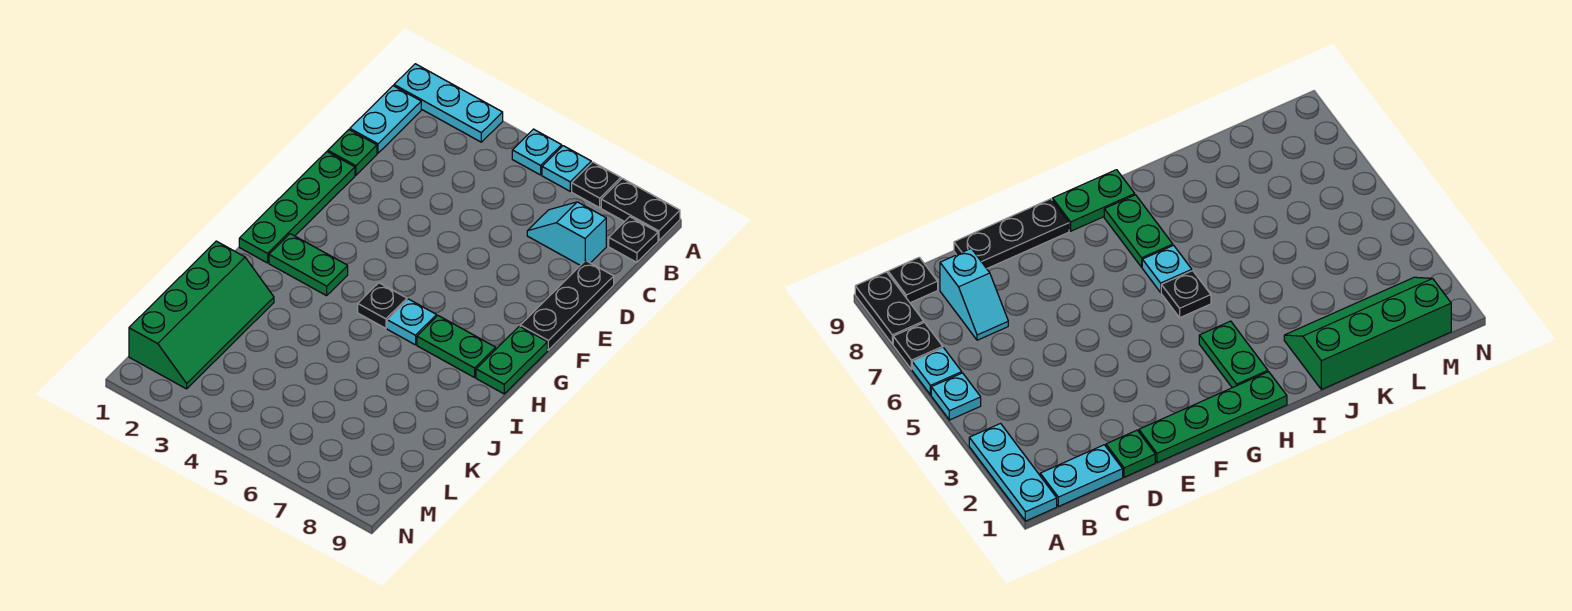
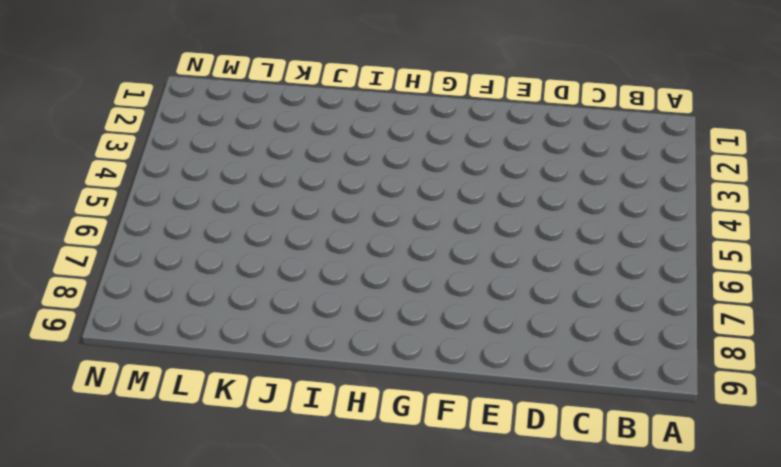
none -> cyan 1x3 plate [394,64,503,142]
none -> cyan 1x1 plate [512,129,562,175]
none -> cyan 1x1 plate [542,146,591,191]

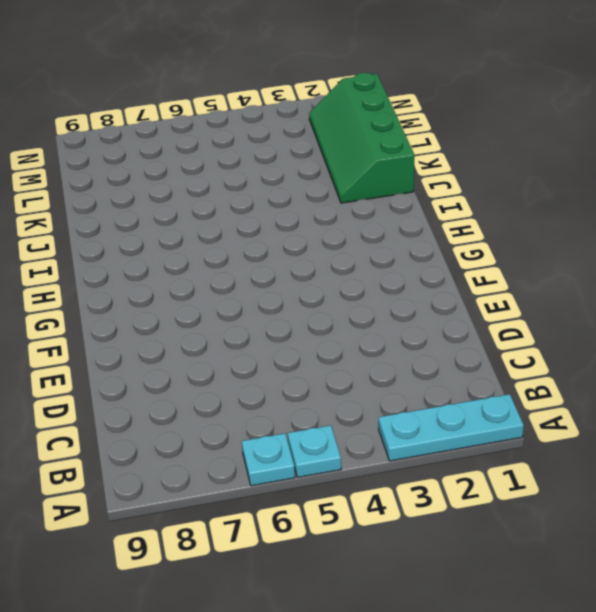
none -> black 1x1 plate [572,162,621,208]
none -> black 1x2 plate [601,178,680,240]
none -> cyan 1x2 plate [350,86,421,153]

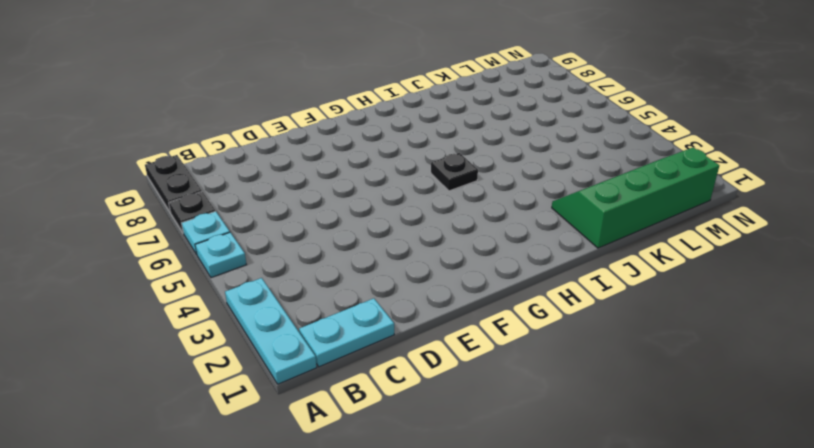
none -> black 1x1 plate [609,217,658,262]
none -> cyan 1x2 slope [527,202,606,265]
none -> green 1x1 plate [328,130,377,175]

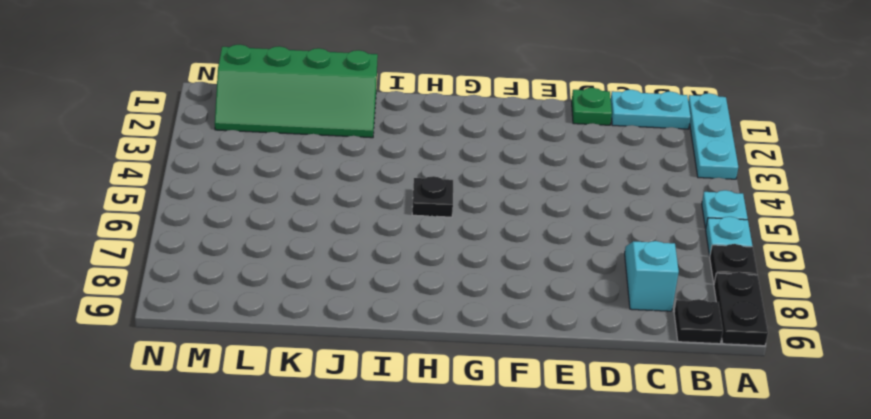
none -> black 1x3 plate [520,260,614,350]
none -> green 1x4 plate [239,152,355,263]
none -> green 1x2 plate [476,326,547,394]

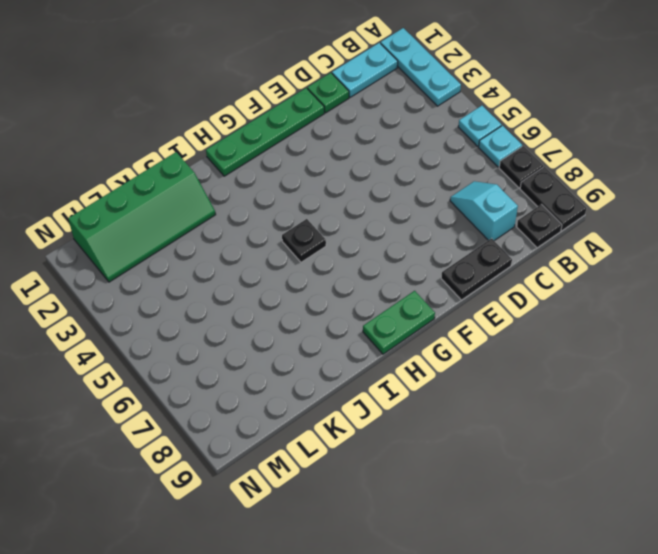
black 1x2 plate [441,238,512,300] -> black 1x3 plate [520,260,614,350]
none -> green 1x2 plate [269,234,348,296]
none -> cyan 1x1 plate [387,299,437,345]
none -> green 1x2 plate [417,316,496,377]

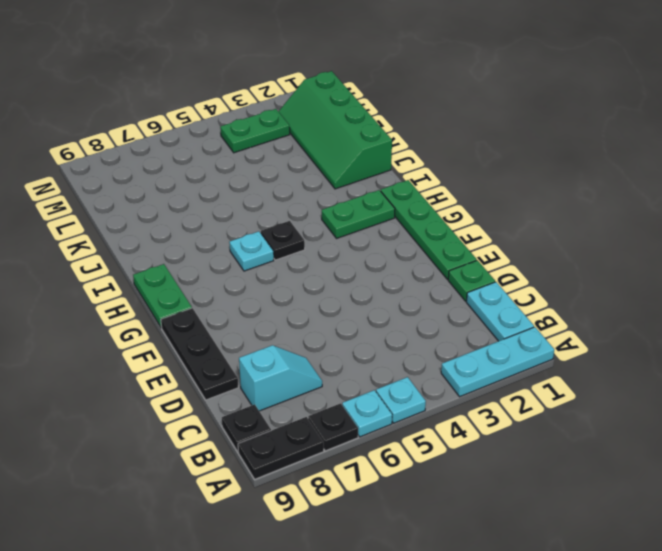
green 1x2 plate [220,109,290,153] -> green 1x2 plate moved to [417,316,496,377]

